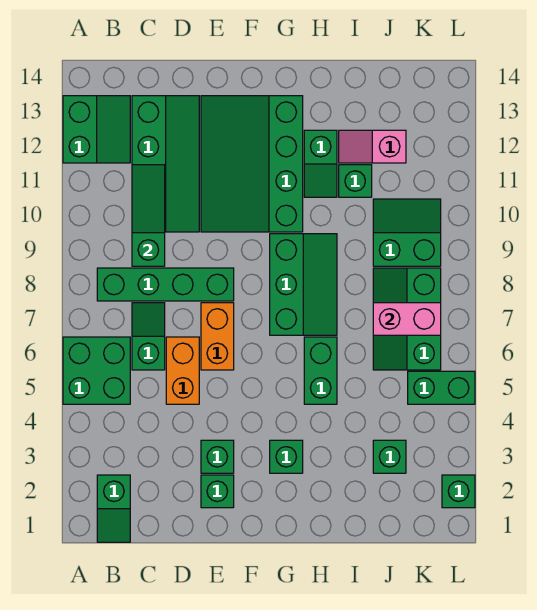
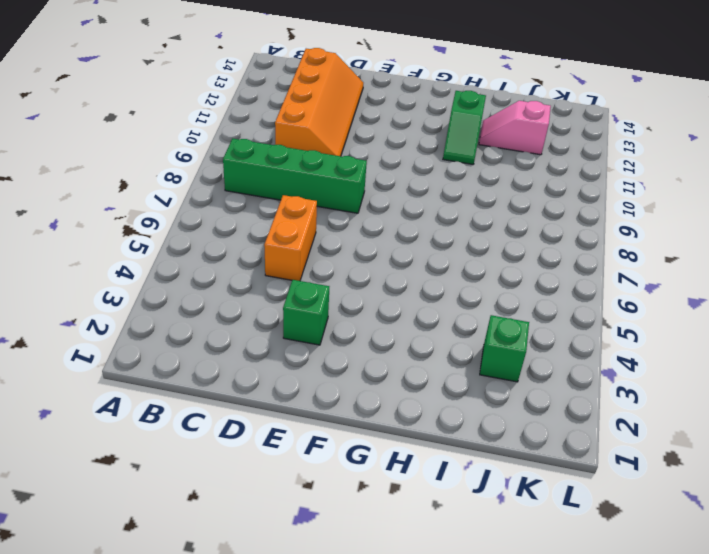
orange 2x4 slope [275,48,363,156] -> green 2x4 slope [132,96,199,232]
none -> green 2x2 brick [63,337,130,404]
none -> green 2x2 slope [63,96,130,163]
none -> green 1x2 slope [97,475,130,542]

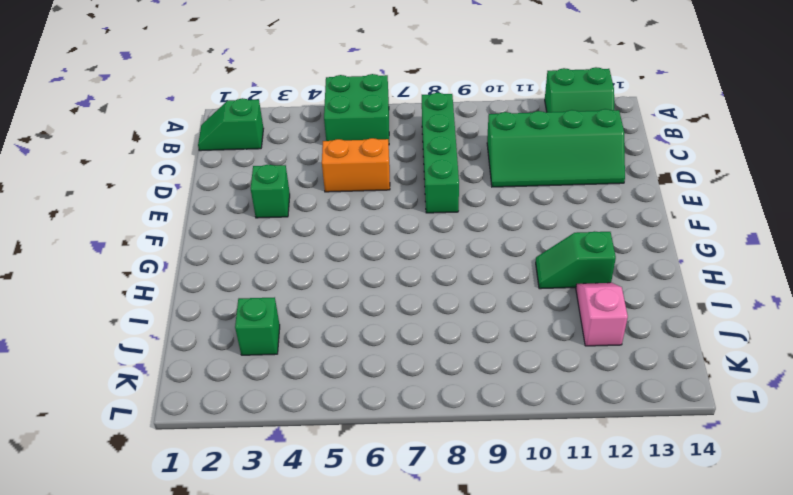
none -> green 1x2 slope [132,303,165,370]
none -> green 1x1 brick [201,475,234,508]
none -> orange 1x2 brick [201,303,234,370]

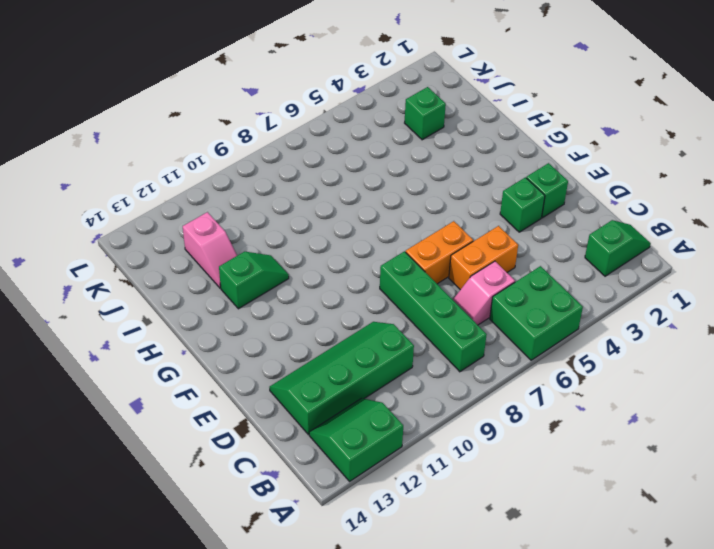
pink 1x2 slope [453,261,515,325] -> green 1x2 slope [132,303,165,370]
none -> green 3x4 slope [201,96,303,232]
none -> green 1x1 brick [270,440,303,473]
none -> green 2x3 slope [270,234,337,335]

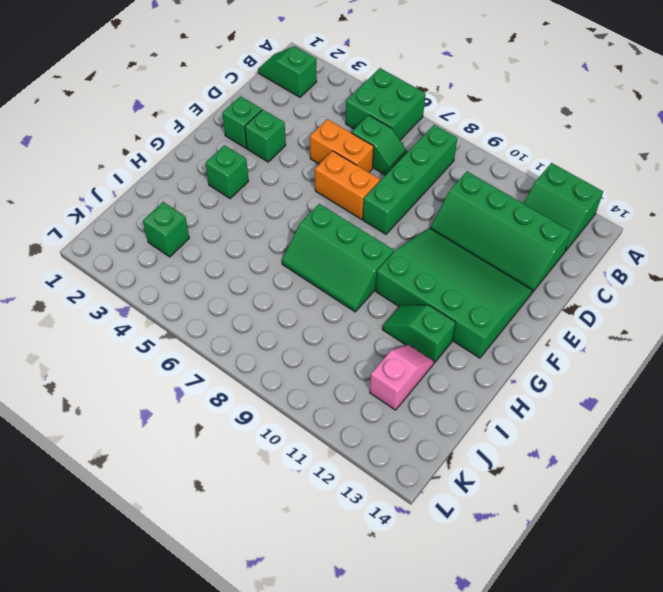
none -> green 1x2 brick [304,337,337,404]
none -> green 1x1 brick [339,165,372,197]
none -> green 2x3 slope [373,268,441,370]

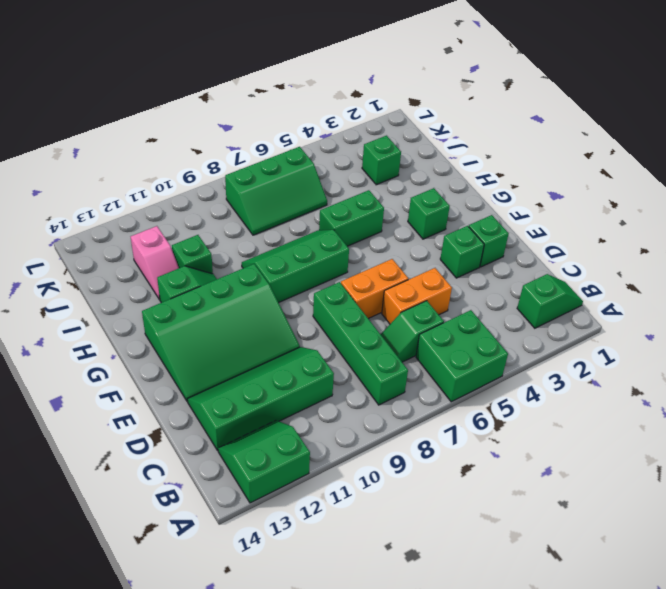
none -> green 2x2 slope [373,199,441,266]
none -> green 1x2 brick [408,371,475,404]
none -> green 1x1 brick [442,475,475,508]

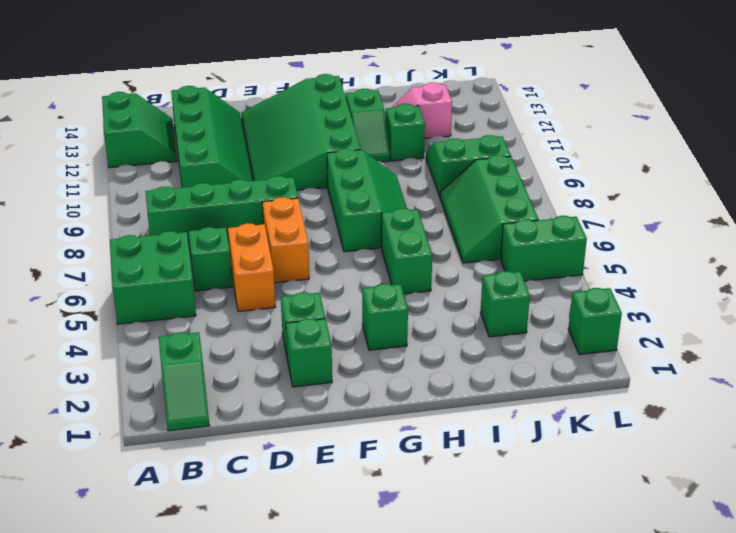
none -> green 1x3 slope [132,165,165,266]
none -> pink 1x2 brick [373,303,441,335]

